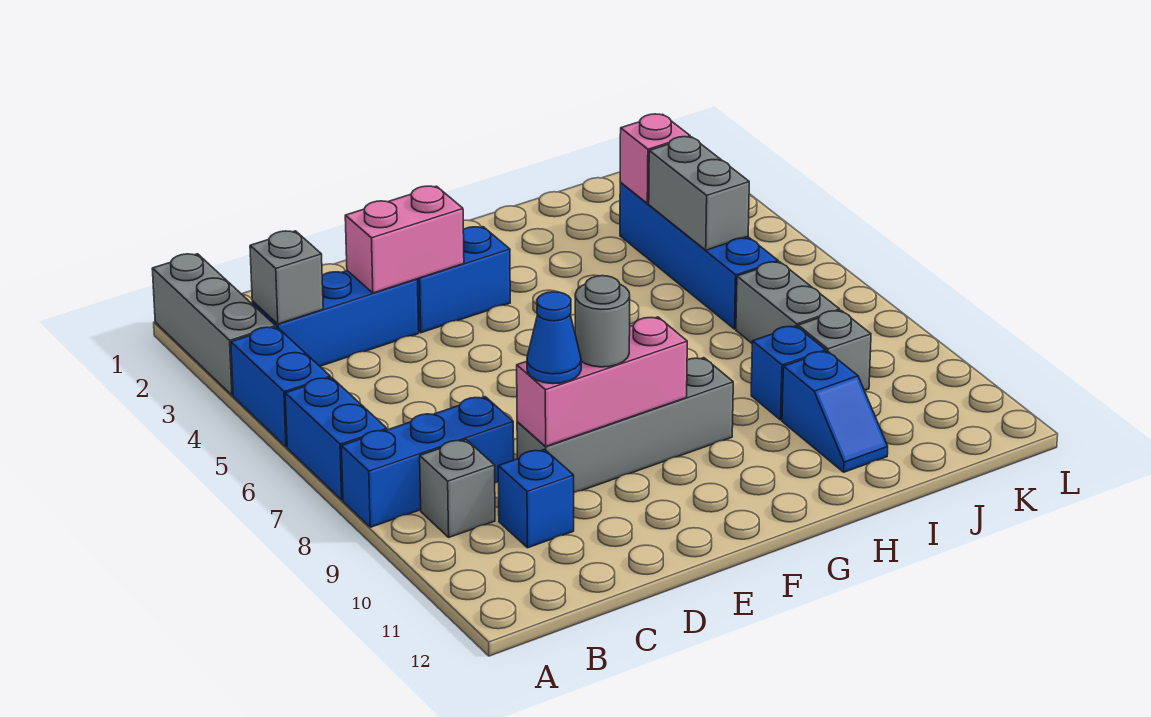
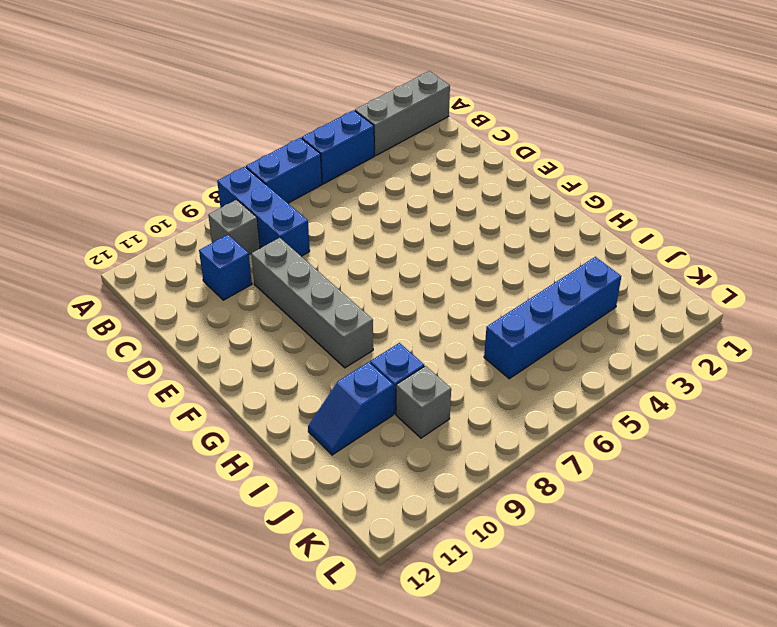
none -> blue 1x3 brick [252,271,419,366]
none -> blue 1x2 brick [418,227,510,333]
none -> grey 1x2 brick [736,262,840,343]

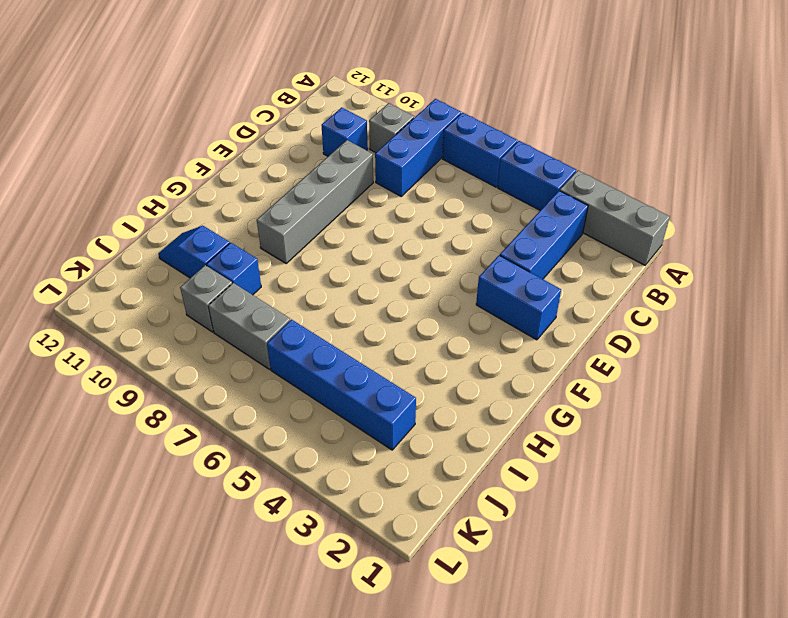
blue 1x2 brick [476,255,561,340] -> blue 1x2 brick turned to [418,227,510,333]
none -> grey 1x1 brick [250,231,323,324]
none -> pink 1x2 brick [345,186,464,293]
none -> pink 1x3 brick [517,317,687,446]

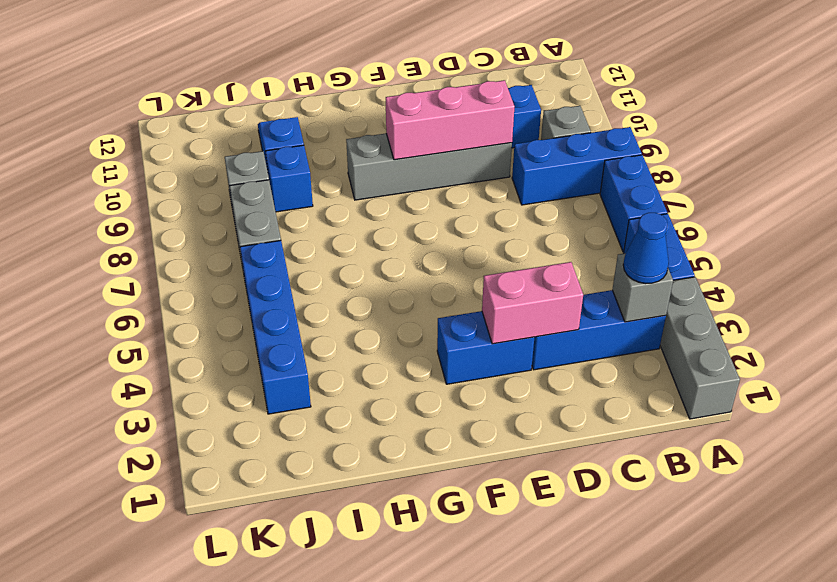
blue 1x1 cone [623,213,669,284] -> blue 1x1 cone moved to [527,292,581,384]
none -> pink 1x1 brick [620,114,690,204]
none -> grey 1x2 brick [649,137,749,250]
none -> grey 1x1 round brick [575,276,630,367]

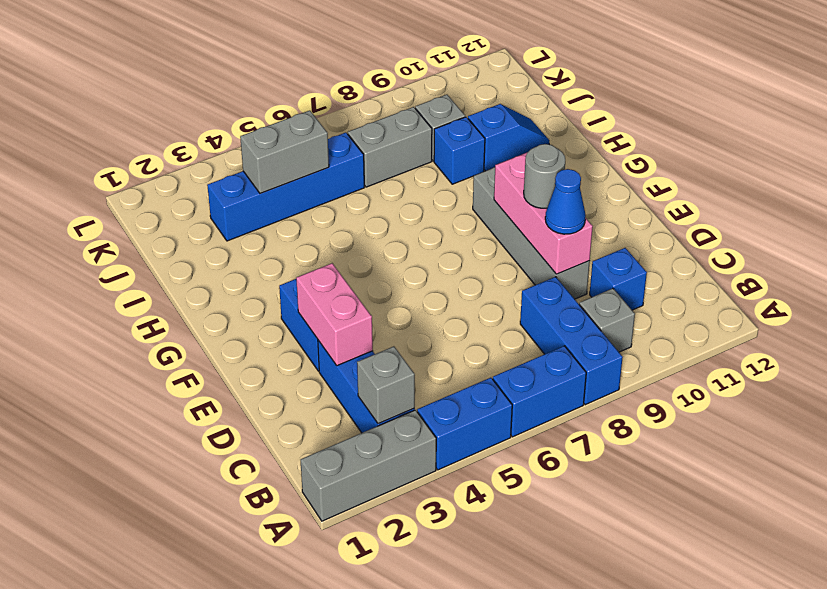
none -> pink 1x1 brick [620,114,690,204]

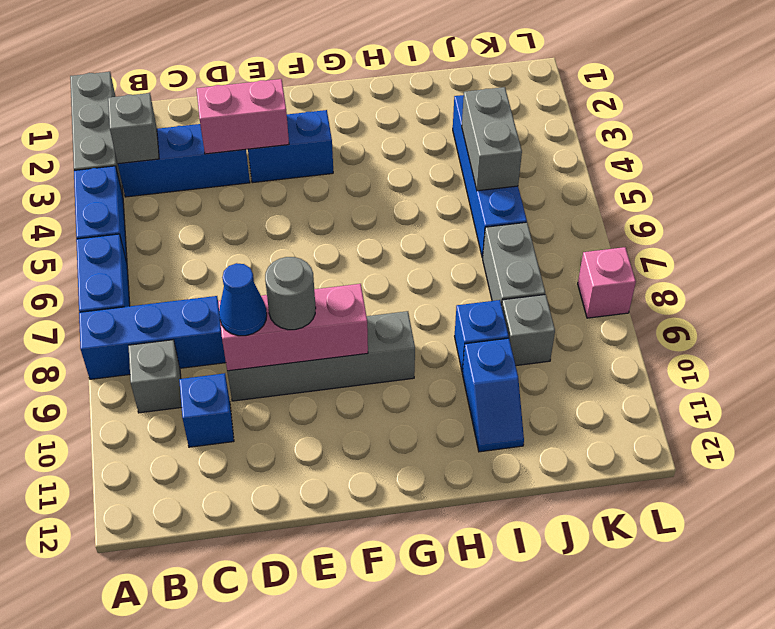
pink 1x1 brick [578,247,636,318] -> pink 1x1 brick moved to [620,114,690,204]

